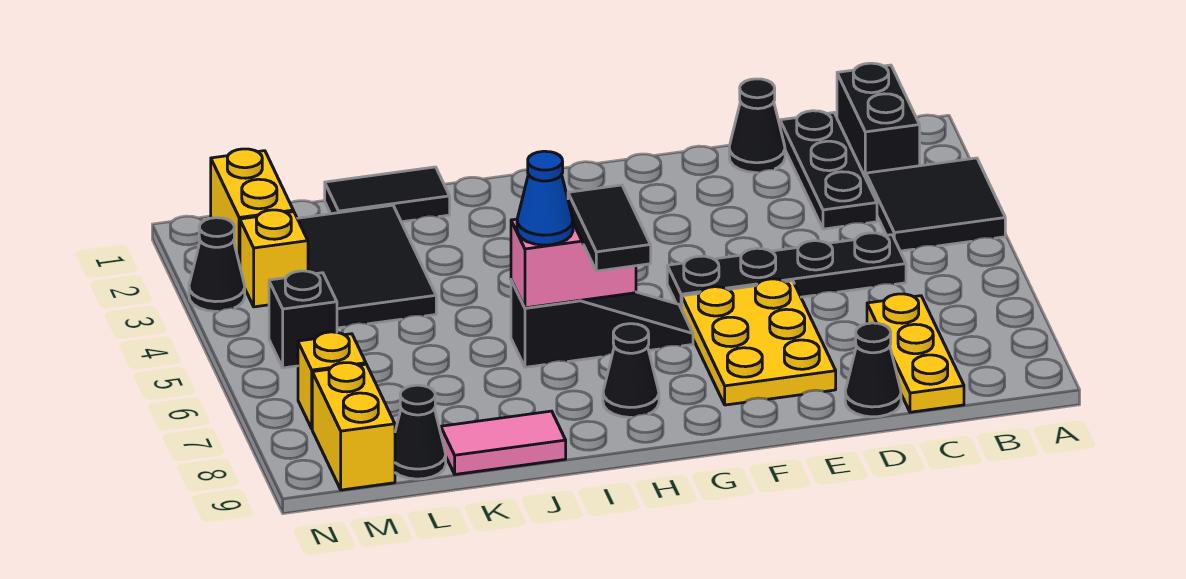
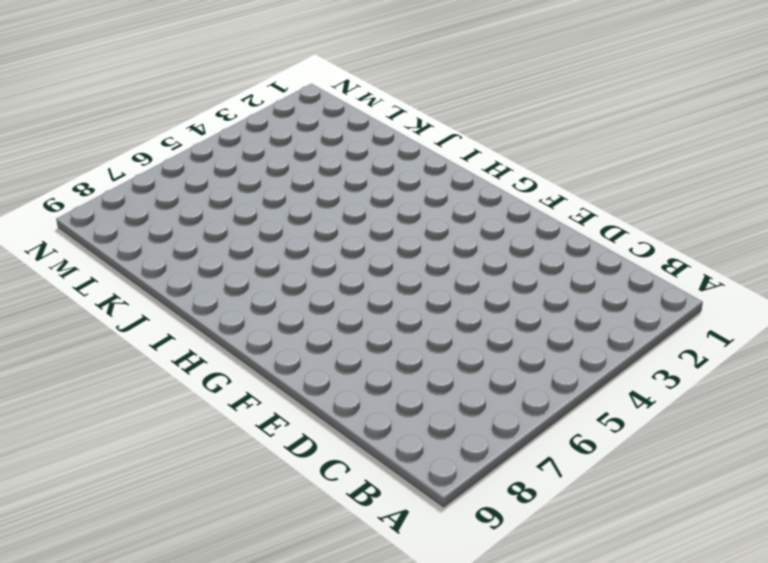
none -> black 2x2 tile [866,158,1005,251]
none -> black 1x2 brick [837,63,920,178]
none -> black 1x3 plate [780,111,877,229]

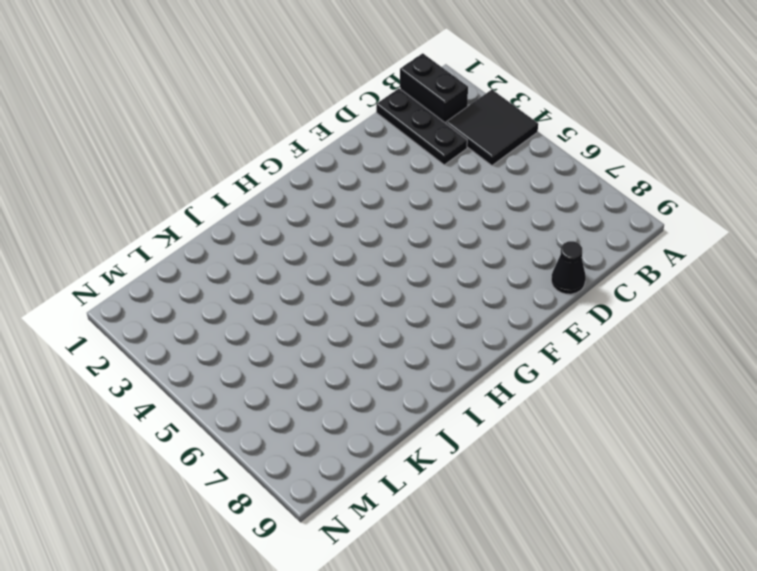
none -> black 1x4 plate [667,233,906,310]
none -> yellow 1x3 plate [867,294,964,412]
none -> black 1x1 cone [729,79,785,173]

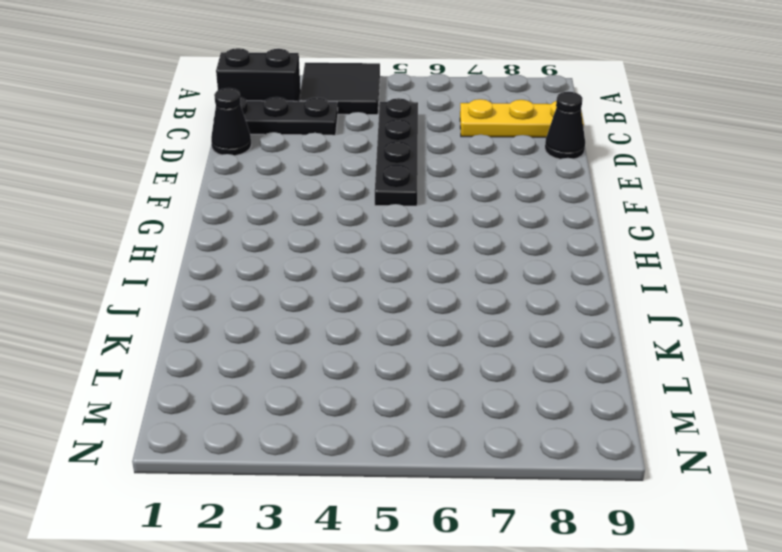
none -> yellow 2x3 plate [682,279,836,405]
none -> black 1x3 slope [511,280,693,367]
none -> black 1x1 cone [603,324,659,417]

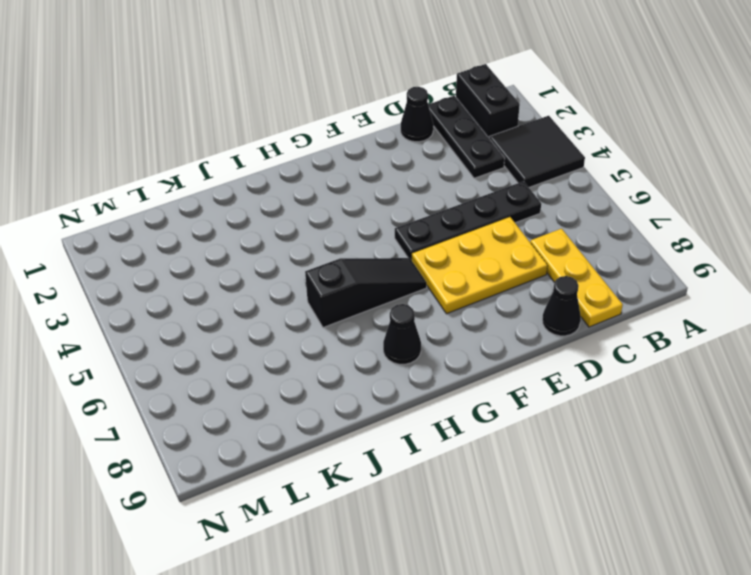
yellow 2x3 plate [412,217,548,314] -> yellow 2x3 plate turned to [682,279,836,405]
none -> black 1x2 tile [325,167,450,222]
none -> pink 1x2 tile [441,411,566,474]
none -> black 2x3 tile [297,205,436,328]

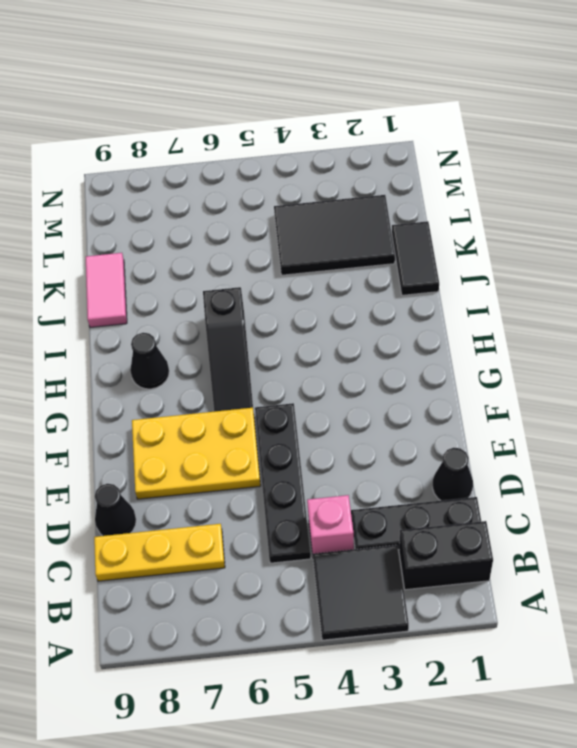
pink 1x1 brick [307,495,354,554] -> none
none -> black 1x1 cone [395,385,446,479]
none -> yellow 1x2 brick [211,149,293,265]
none -> yellow 1x1 brick [240,210,308,307]

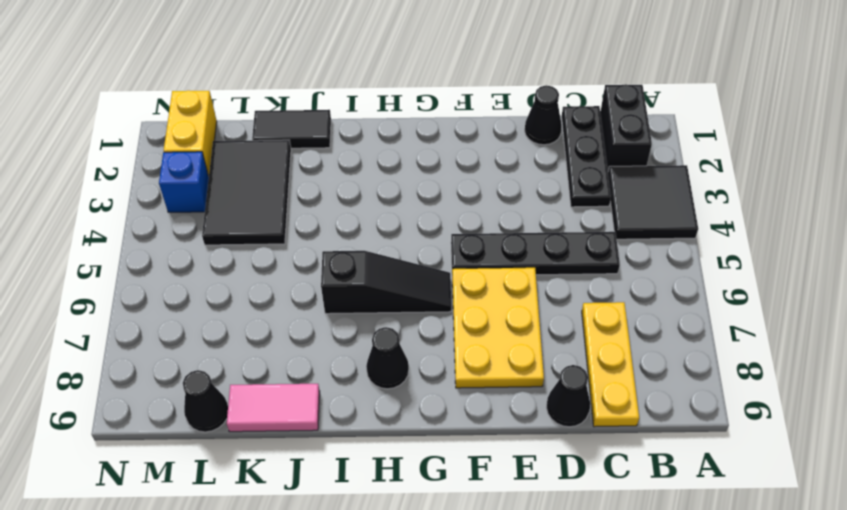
blue 1x1 brick [159,152,209,212] -> yellow 1x1 brick [240,210,308,307]
none -> black 1x1 brick [269,271,337,368]
none -> yellow 1x1 brick [298,332,366,428]
none -> yellow 1x2 brick [312,363,395,490]

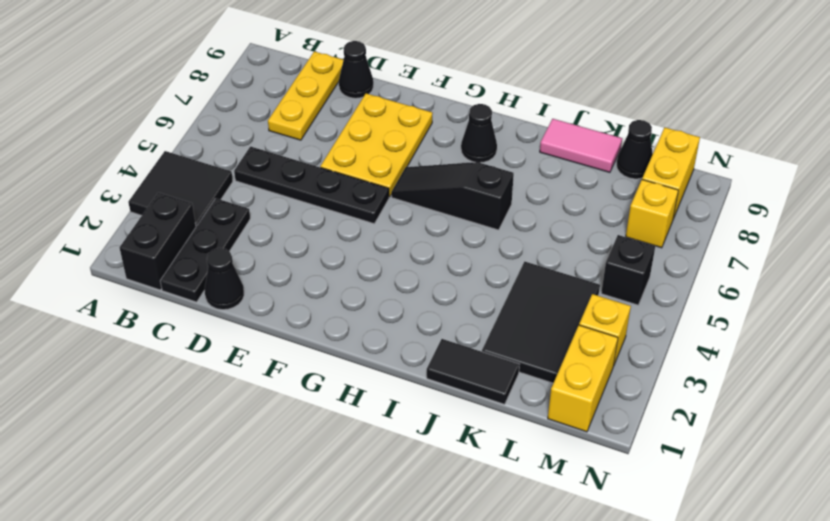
none -> black 1x1 cone [189,218,245,311]
none -> pink 1x2 brick [511,219,636,308]
none -> black 1x2 tile [568,185,651,271]

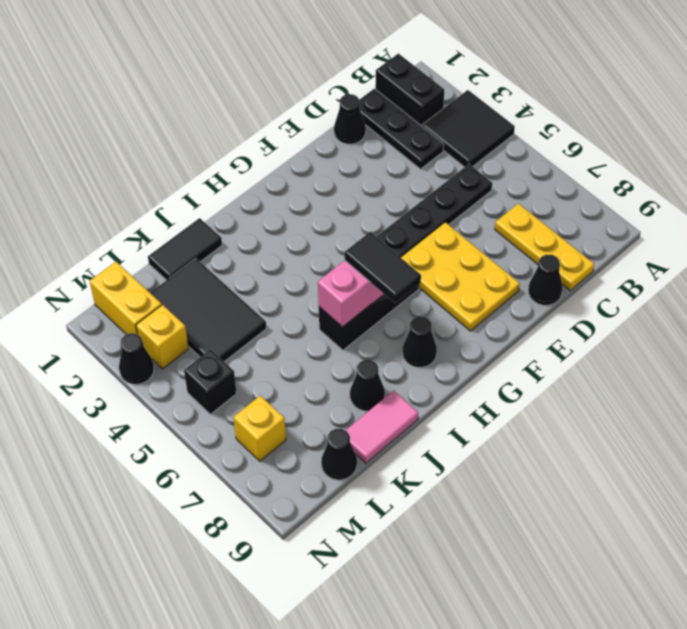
black 1x1 cone [350,360,385,411] -> none
none -> yellow 1x2 brick [312,363,395,490]
none -> blue 1x1 cone [517,151,573,245]

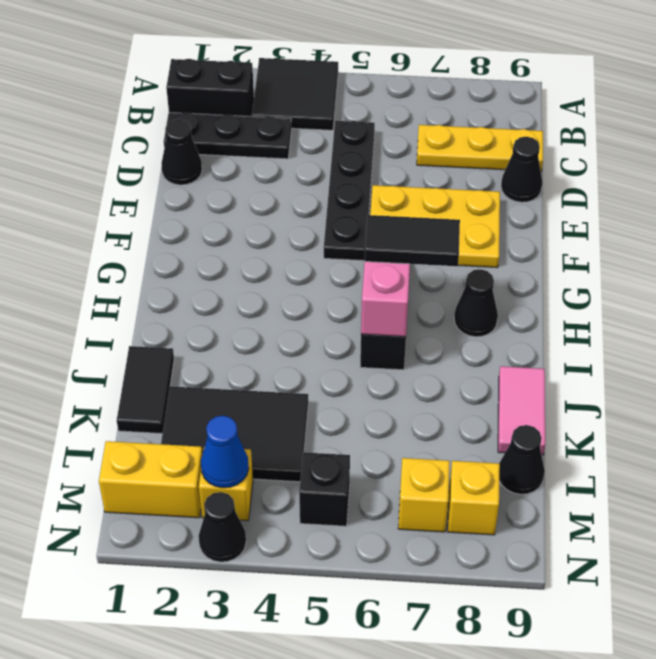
blue 1x1 cone [201,416,249,488] -> blue 1x1 cone moved to [517,151,573,245]
yellow 1x1 brick [448,461,500,535] -> yellow 1x2 brick [312,363,395,490]

